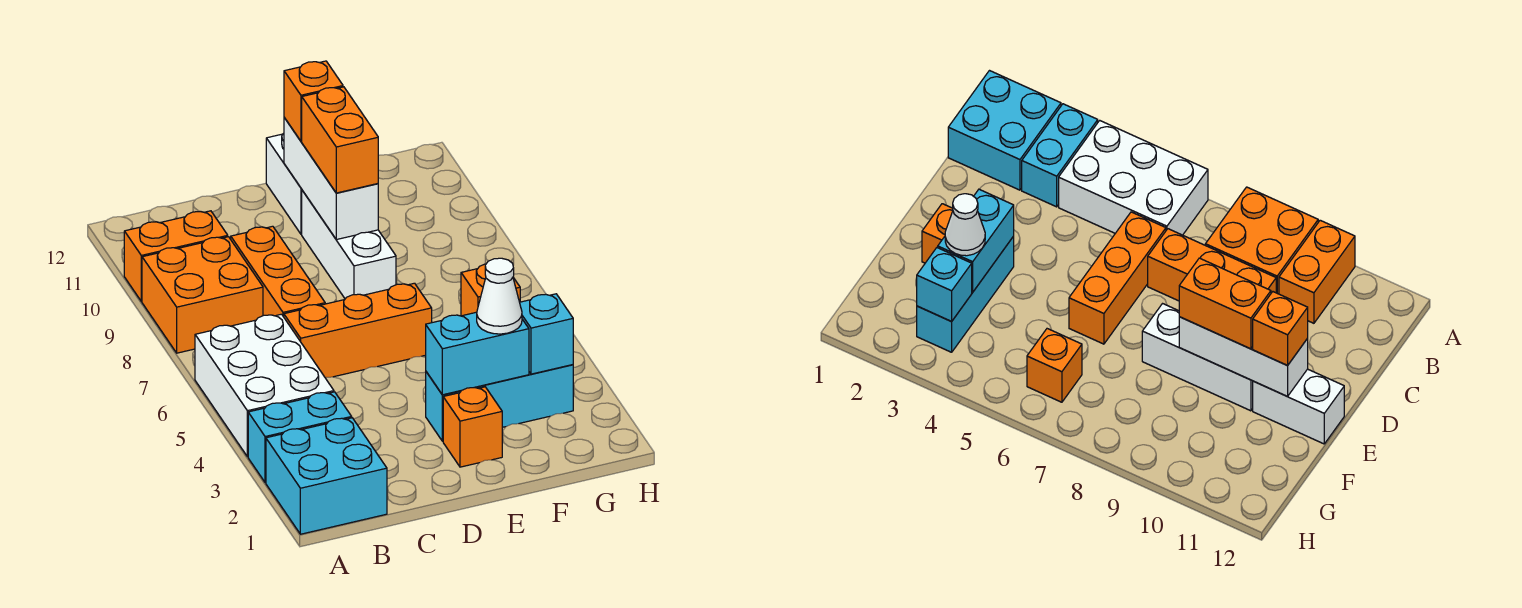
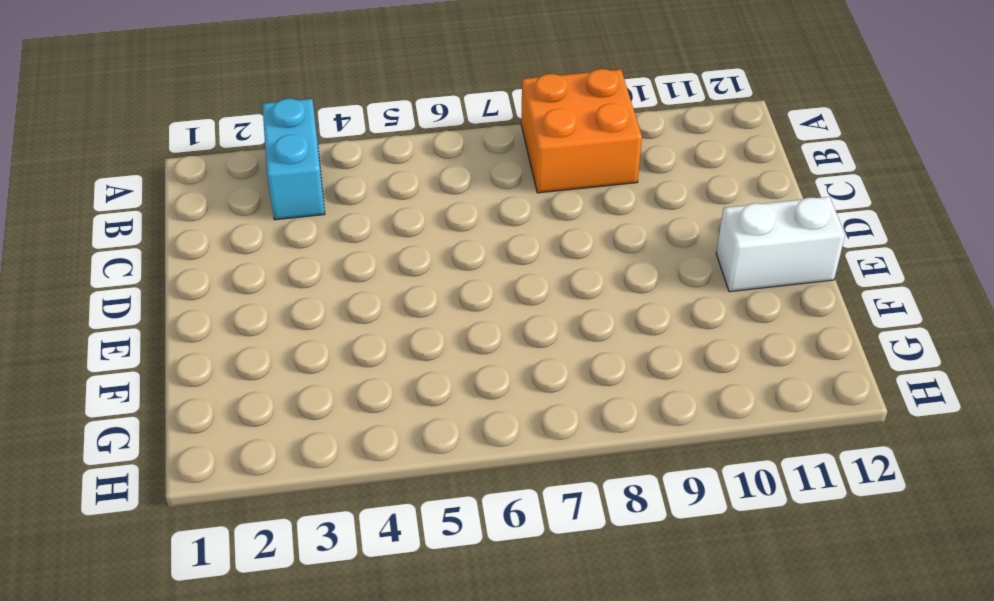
none -> cyan 2x2 brick [266,418,387,534]
none -> white 2x3 brick [195,314,334,457]
none -> orange 1x2 brick [124,211,228,301]

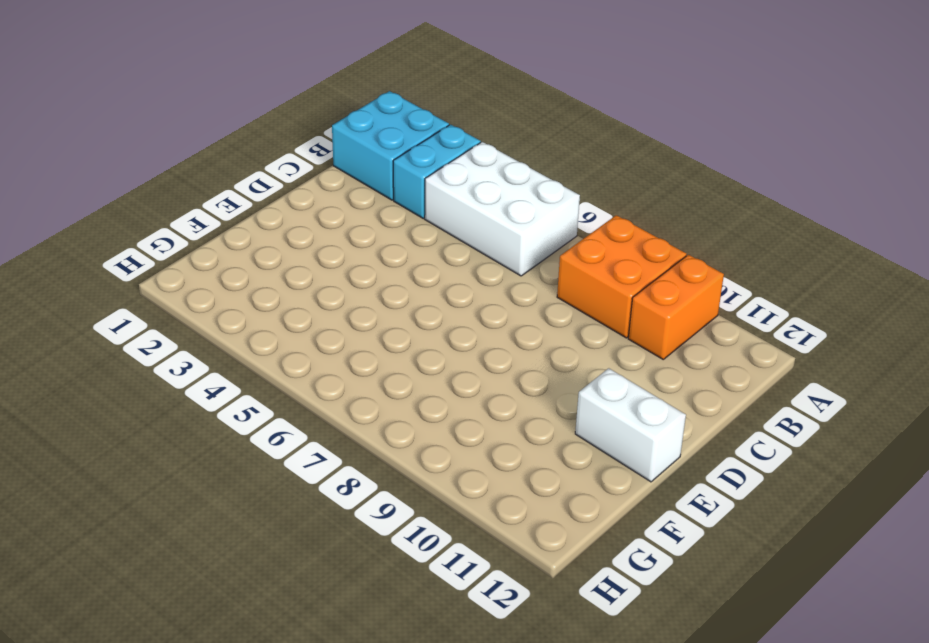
none -> orange 1x3 brick [284,283,432,378]
none -> orange 1x3 brick [231,226,325,317]
none -> orange 1x1 brick [443,387,502,467]

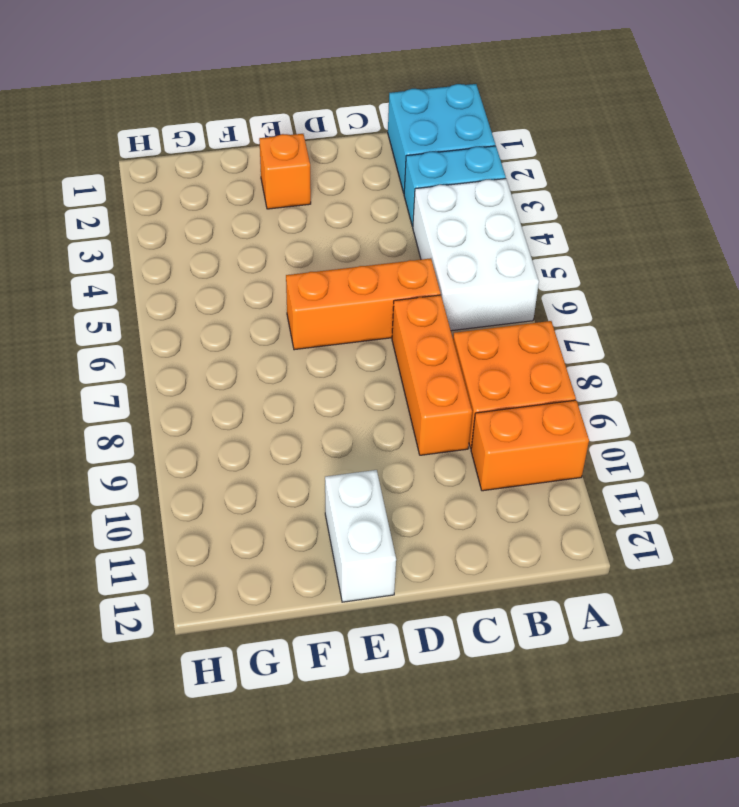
none -> cyan 1x3 brick [426,365,573,441]
none -> white 1x3 brick [302,190,396,299]
none -> orange 1x1 brick [461,264,520,316]

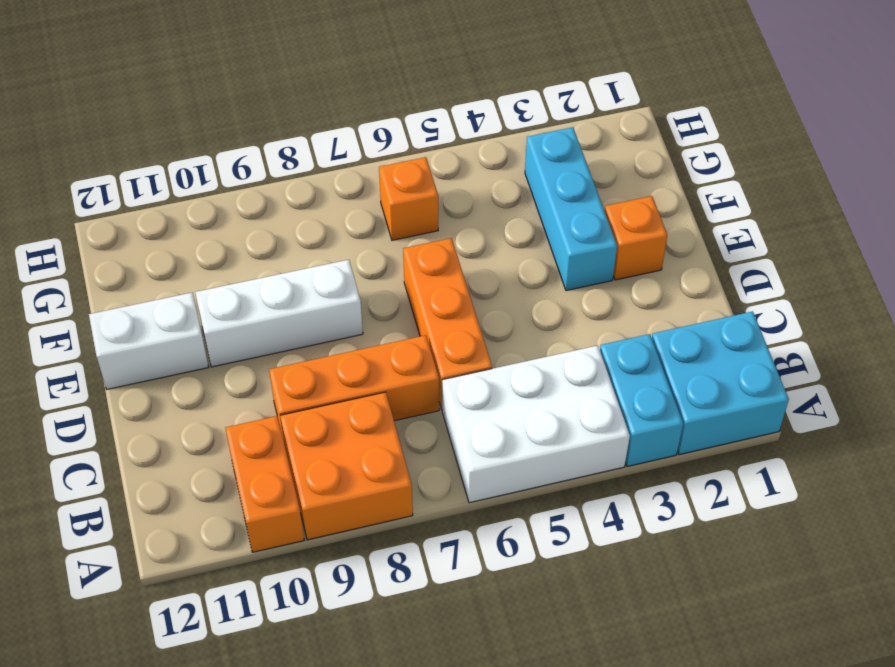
none -> cyan 1x2 brick [426,312,529,395]
none -> white 1x3 brick [284,118,378,240]
none -> cyan 1x1 brick [520,294,573,374]

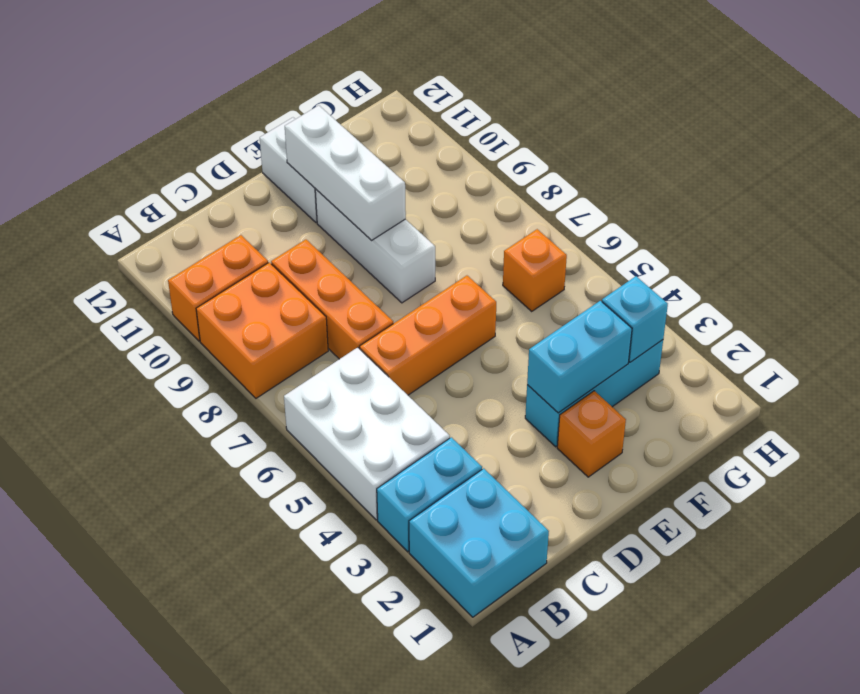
none -> orange 1x2 brick [302,87,378,193]
none -> orange 1x1 brick [284,61,343,141]
none -> white 1x1 cone [477,258,522,334]

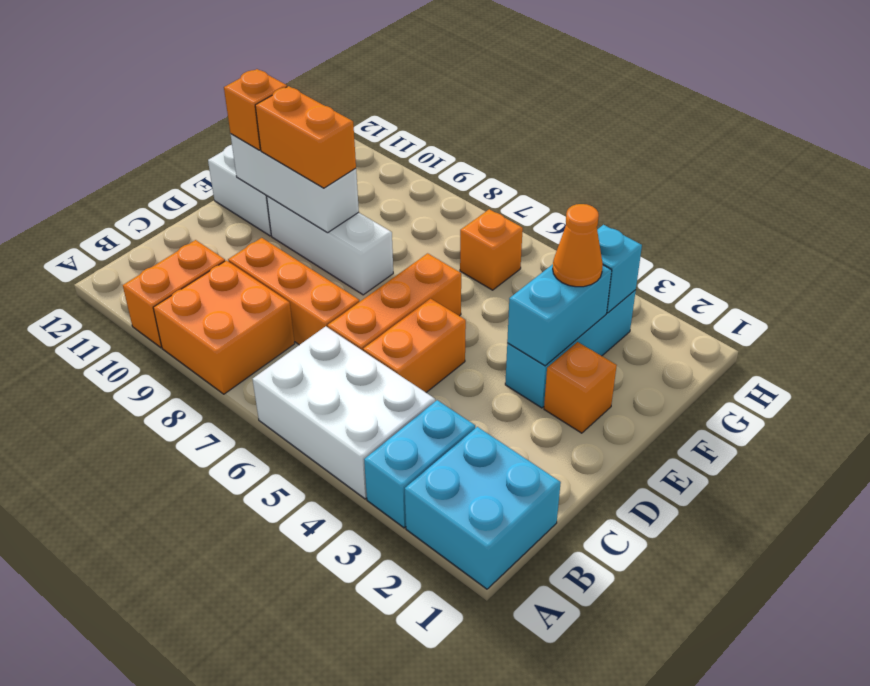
orange 1x2 brick [363,299,466,392] -> none
orange 1x1 cone [553,204,603,287] -> white 1x1 cone [477,258,522,334]

